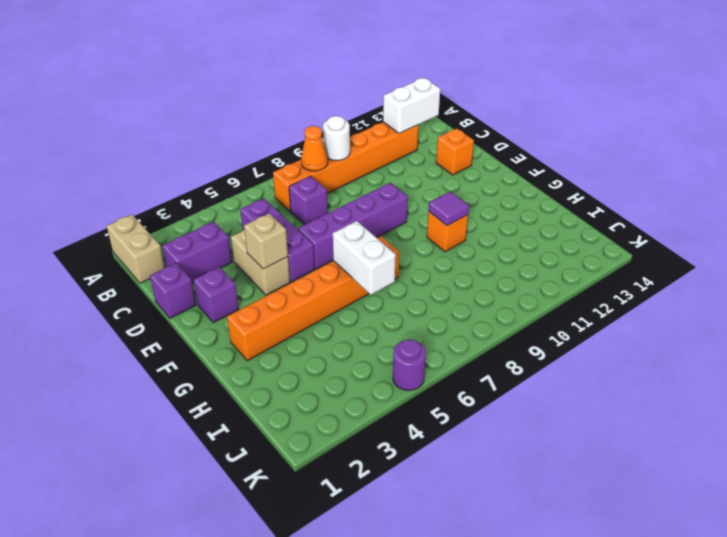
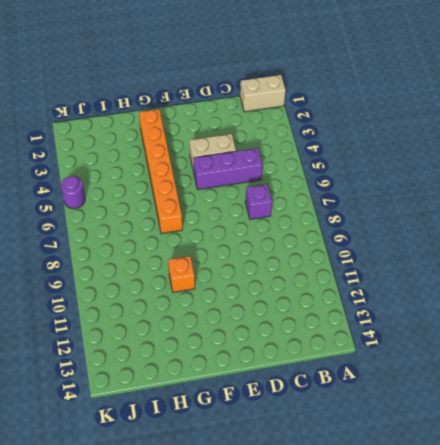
none -> orange 1x6 brick [273,122,419,211]
none -> purple 1x2 brick [162,222,232,282]
none -> purple 1x1 brick [150,263,196,318]

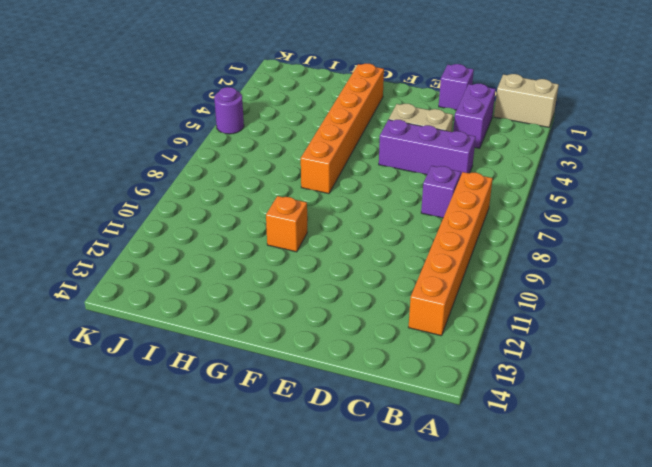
none -> orange 1x1 brick [436,128,474,175]
none -> purple 1x1 brick [194,267,239,323]
none -> purple 1x4 brick [298,183,408,269]

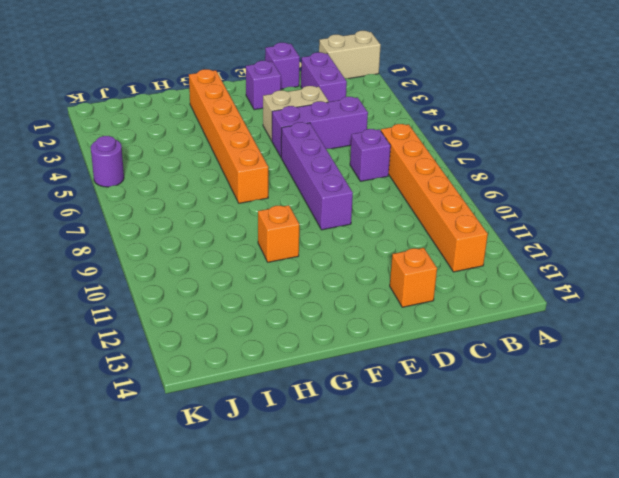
none -> orange 1x1 cone [301,126,328,171]
none -> white 1x1 round brick [323,116,350,161]
none -> white 1x2 brick [383,78,440,133]

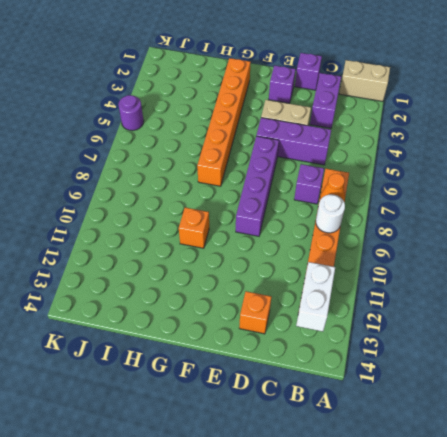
none -> tan 1x1 brick [244,214,288,269]
none -> white 1x2 brick [333,221,396,295]
none -> purple 1x1 tile [429,191,469,226]

